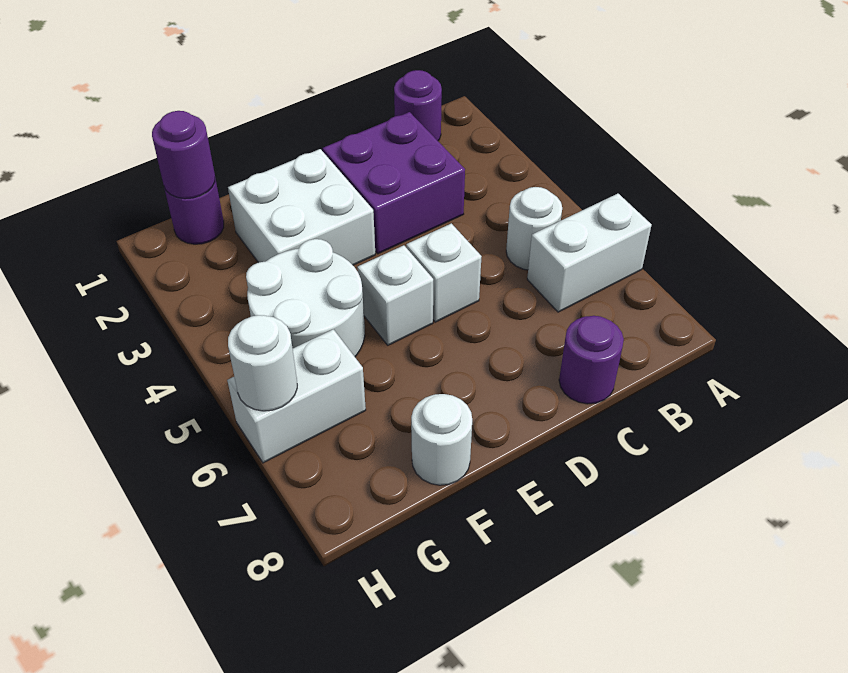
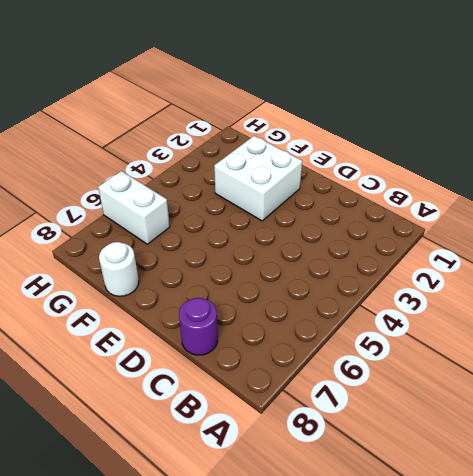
none -> white 1x2 brick [527,194,651,312]
none -> purple 1x1 round brick [394,70,442,141]
none -> white 1x1 round brick [506,187,562,270]

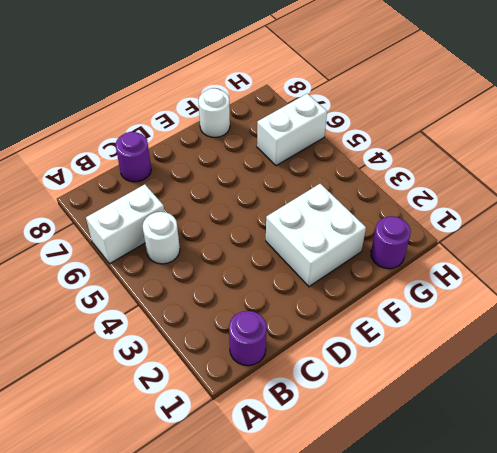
none -> purple 2x2 brick [323,112,465,254]
none -> white 1x1 brick [406,223,482,322]
none -> white 1x1 brick [357,245,433,345]

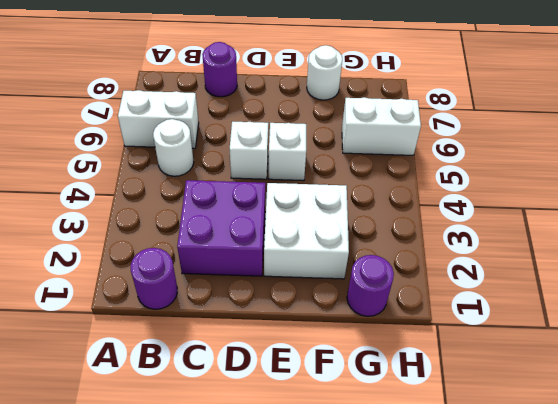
none -> white 2x2 round brick [246,239,365,357]
none -> purple 1x1 round brick [152,111,215,199]
none -> white 1x1 round brick [228,315,297,411]

